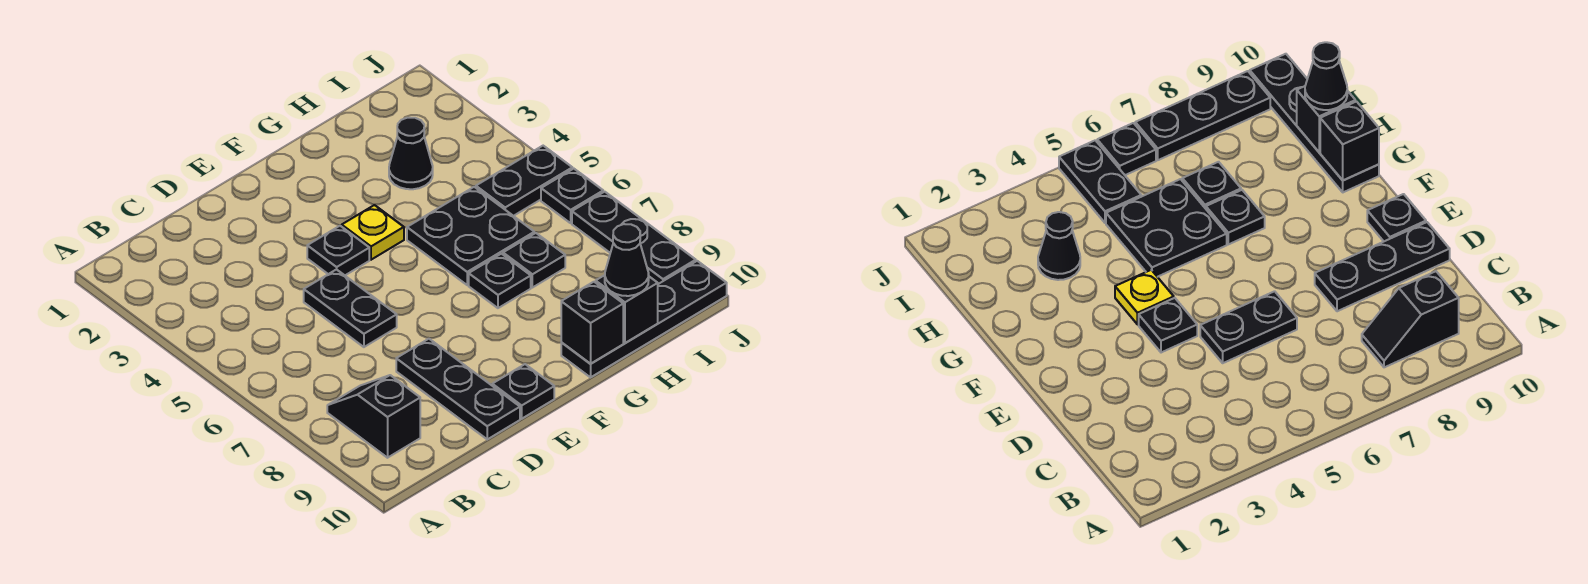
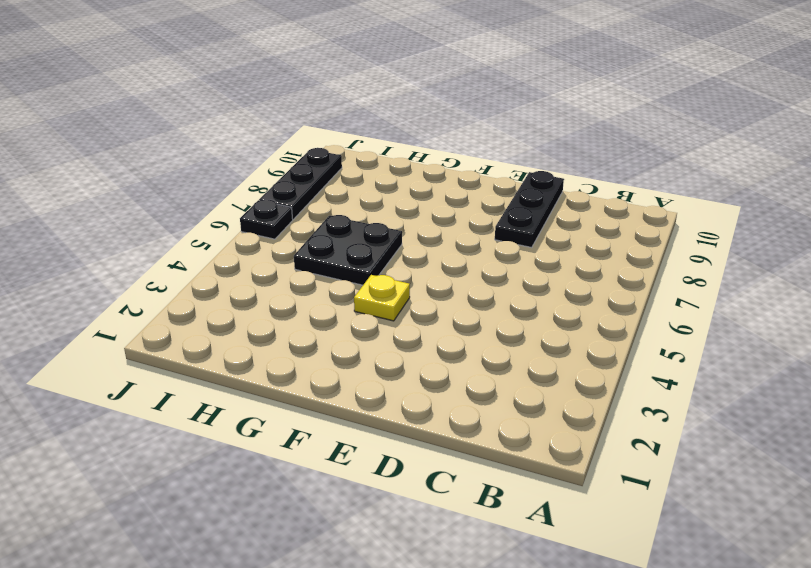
none -> black 1x2 slope [327,375,420,458]
none -> black 1x2 plate [304,269,397,347]
none -> black 1x1 plate [307,226,369,275]

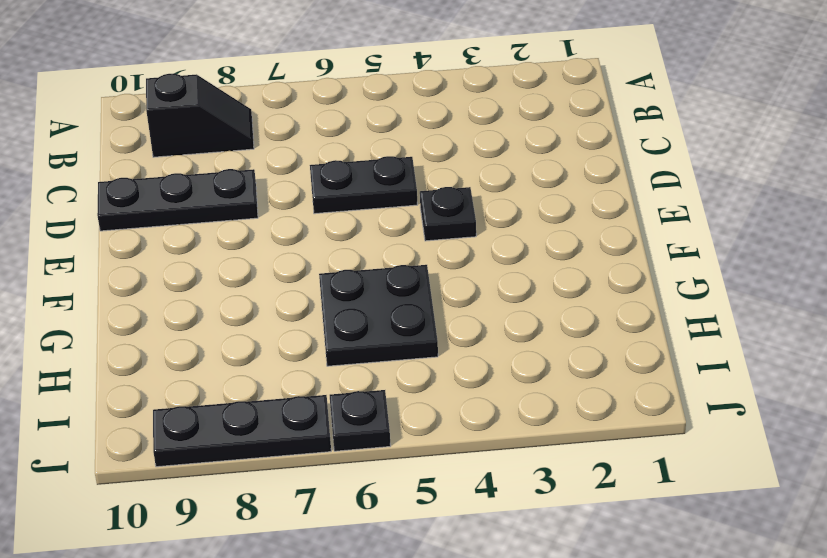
none -> black 1x1 plate [492,364,554,419]
none -> yellow 1x1 plate [342,205,404,260]
none -> black 1x1 plate [469,254,531,308]

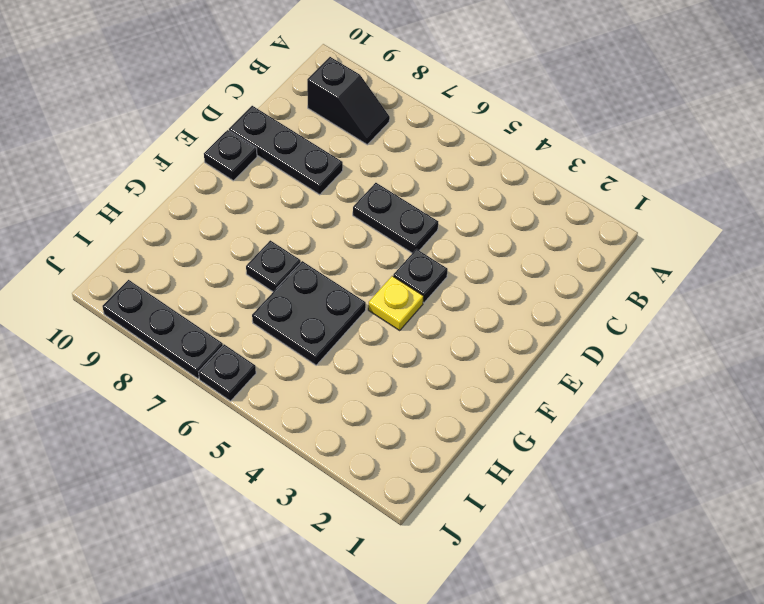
none -> black 1x4 plate [561,261,727,377]
none -> black 1x1 cone [389,118,433,189]
none -> black 1x1 plate [503,233,565,288]

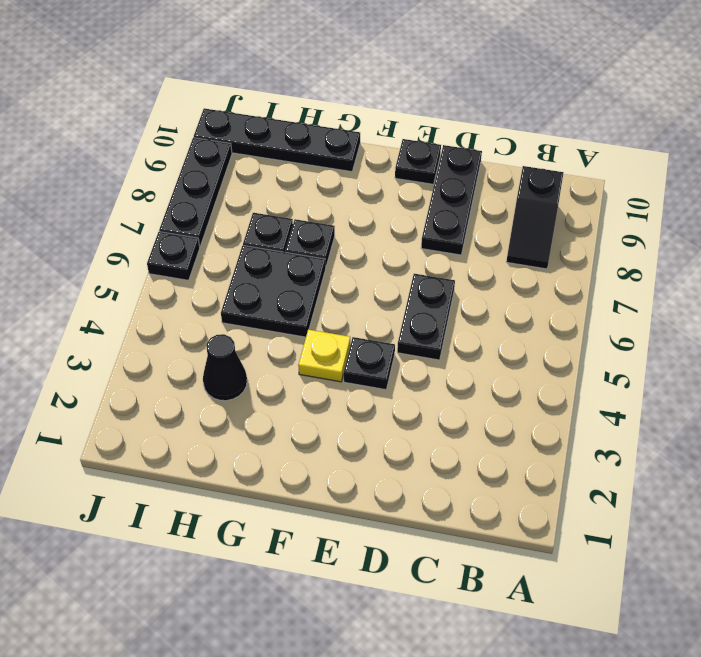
none -> black 1x2 plate [476,146,572,216]
none -> black 1x1 brick [561,282,623,364]
none -> black 1x1 brick [596,275,658,343]

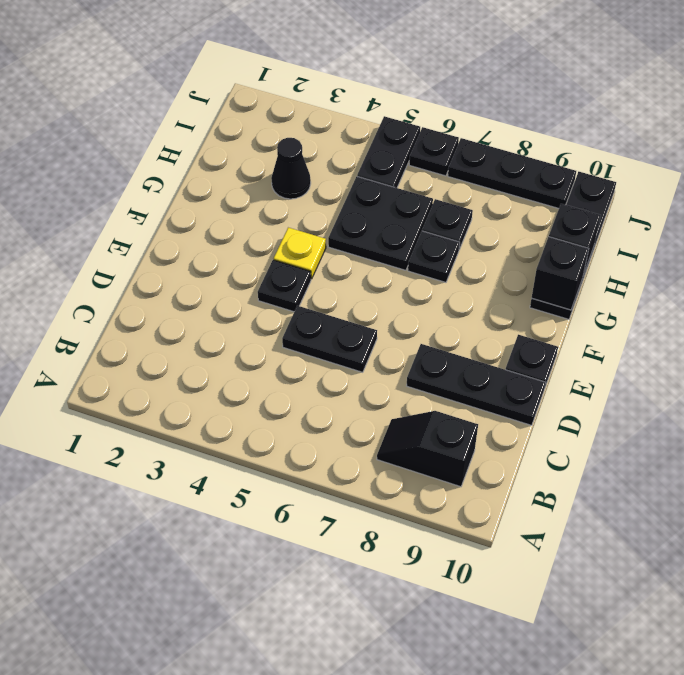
none -> black 1x1 cone [605,224,649,296]

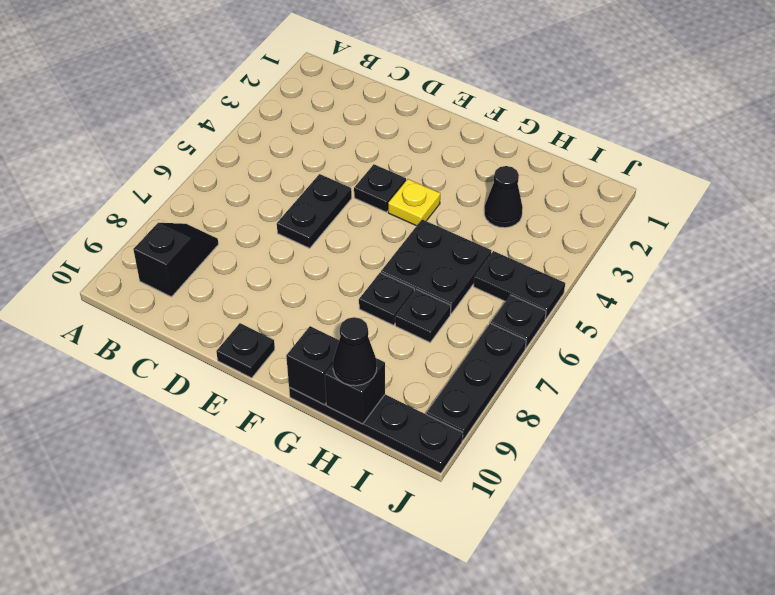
none -> black 1x3 plate [396,339,520,439]

